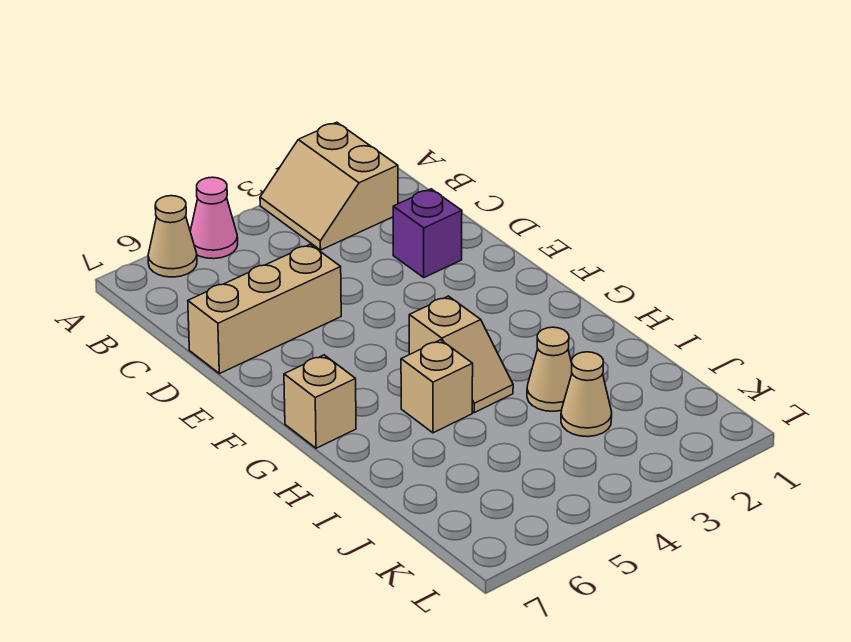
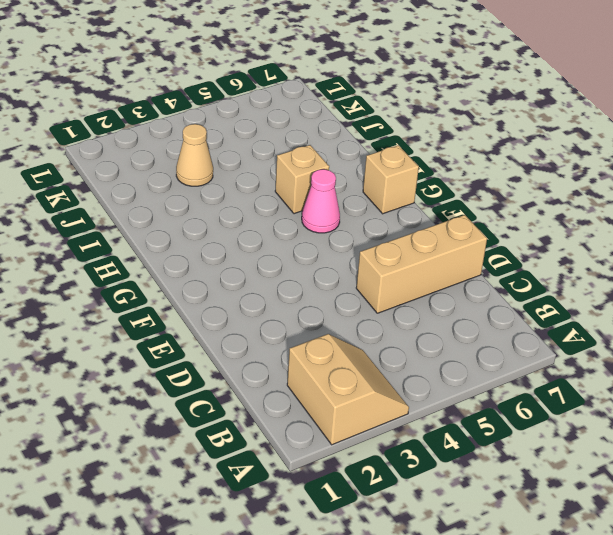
pink 1x1 cone [302,169,340,233] -> pink 1x1 cone moved to [190,177,238,259]
none -> tan 1x1 cone [148,196,197,277]
none -> purple 1x1 brick [393,189,462,277]

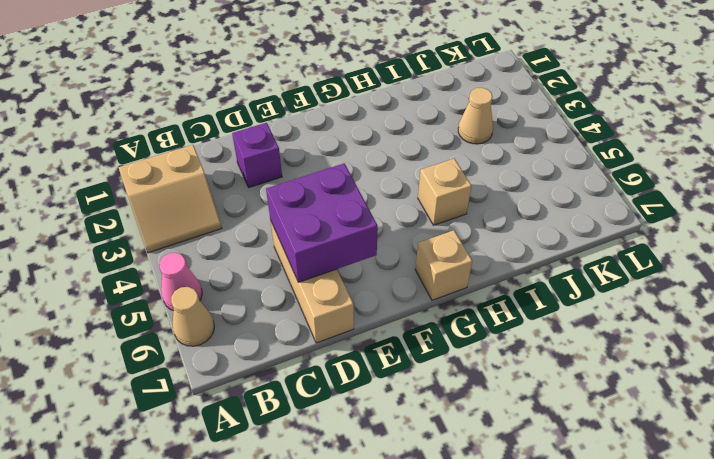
purple 2x2 brick [266,163,378,282] -> none
none -> tan 1x2 slope [409,296,513,413]
none -> tan 1x1 cone [527,327,572,411]

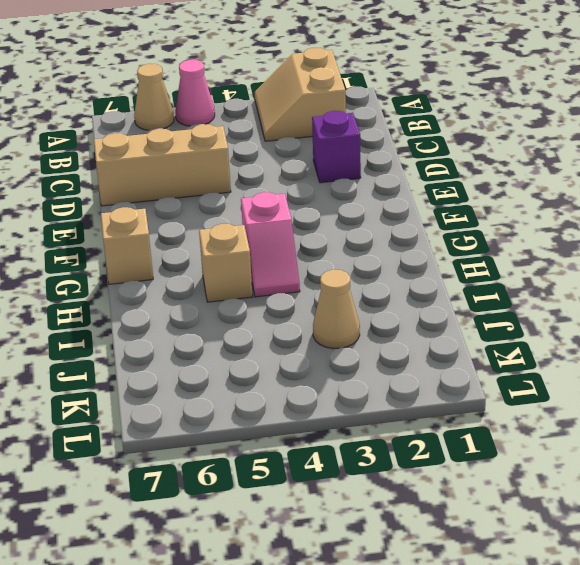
pink 1x2 slope [241,192,300,297] -> tan 1x2 slope [409,296,513,413]
none -> tan 1x1 cone [527,327,572,411]

